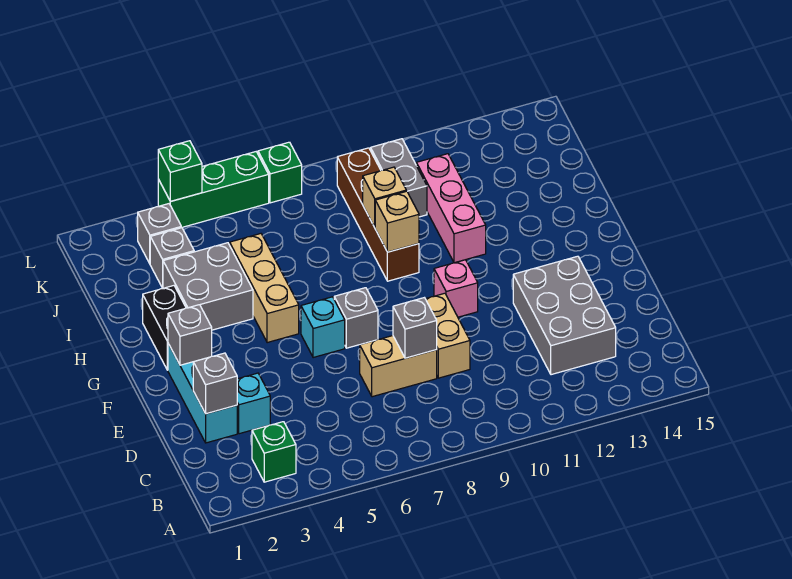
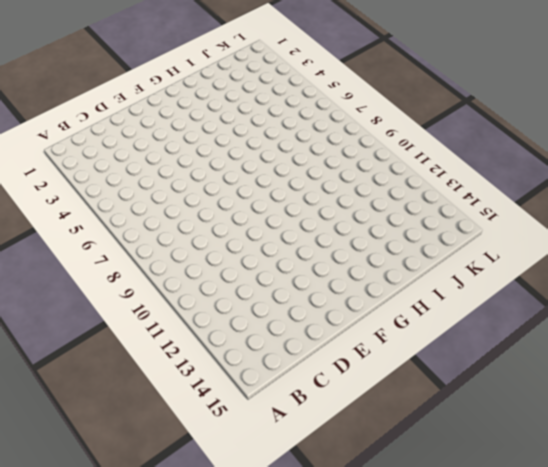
none -> green 1x1 brick [252,422,296,482]
none -> grey 2x3 brick [513,256,616,375]
none -> cyan 1x3 brick [168,344,237,443]

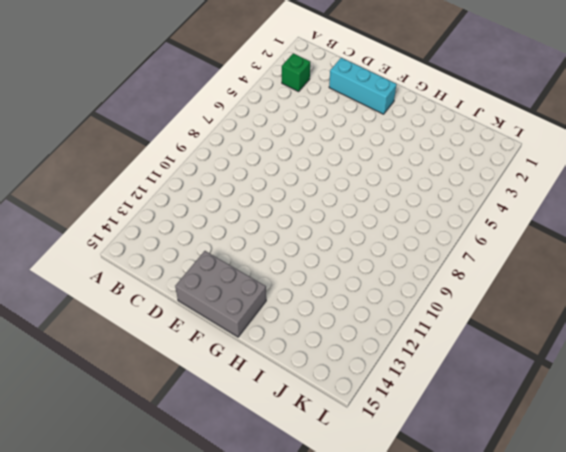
grey 2x3 brick [175,251,266,337] -> grey 2x3 brick moved to [513,256,616,375]
none -> cyan 1x1 brick [237,373,270,434]
none -> tan 1x2 brick [360,336,437,397]
none -> tan 1x2 brick [426,293,470,378]

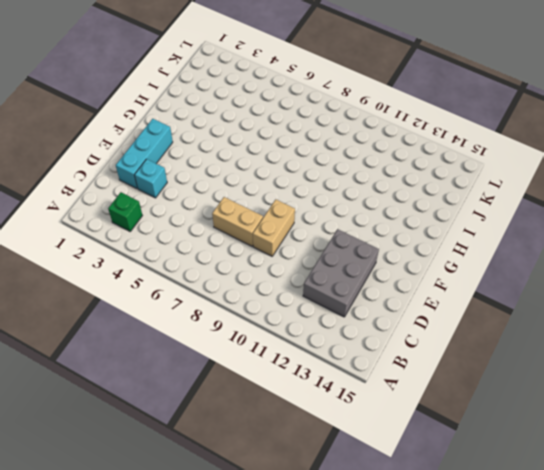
none -> cyan 1x1 brick [301,297,345,358]
none -> grey 1x1 brick [334,288,378,348]
none -> pink 1x1 brick [434,260,478,317]

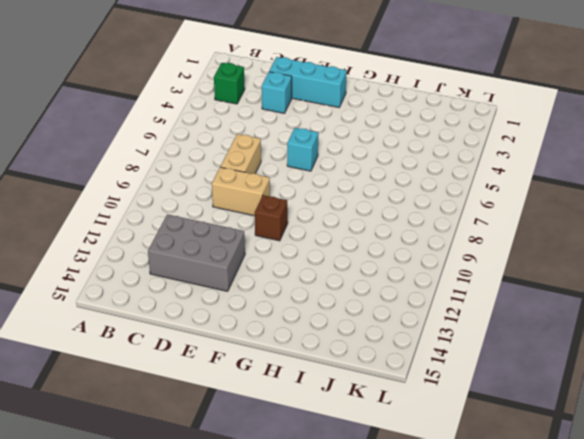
brown 1x1 brick [255,195,288,241] -> pink 1x1 brick [434,260,478,317]
none -> grey 1x1 brick [334,288,378,348]
none -> black 1x2 brick [143,286,186,370]
none -> tan 1x3 brick [230,234,299,343]

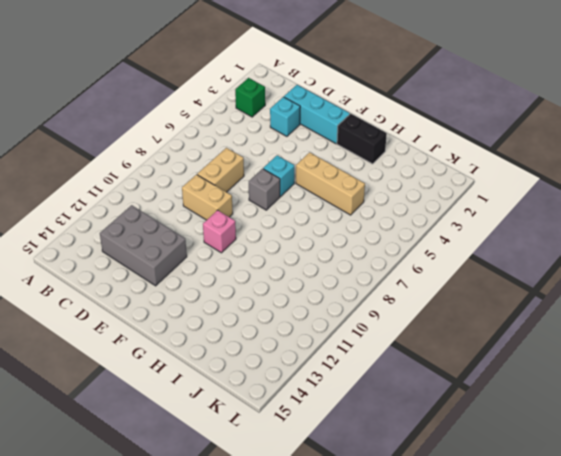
none -> grey 2x2 brick [163,243,253,330]
none -> brown 1x4 brick [337,148,419,281]
none -> pink 1x3 brick [416,154,486,263]

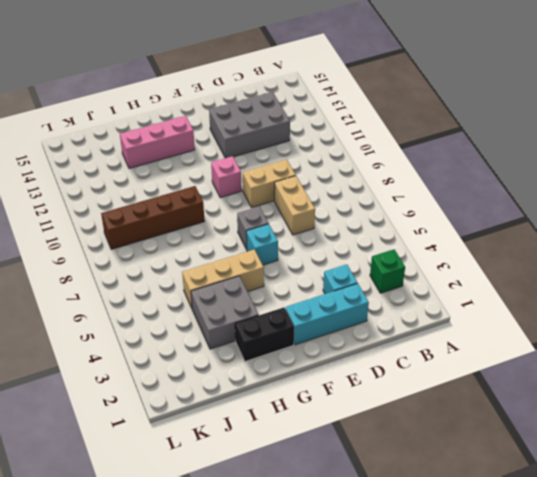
pink 1x3 brick [120,116,195,168] -> pink 1x3 brick moved to [416,154,486,263]
none -> grey 1x1 brick [150,228,194,288]
none -> grey 1x2 brick [371,139,427,217]
none -> grey 1x1 brick [138,204,181,263]

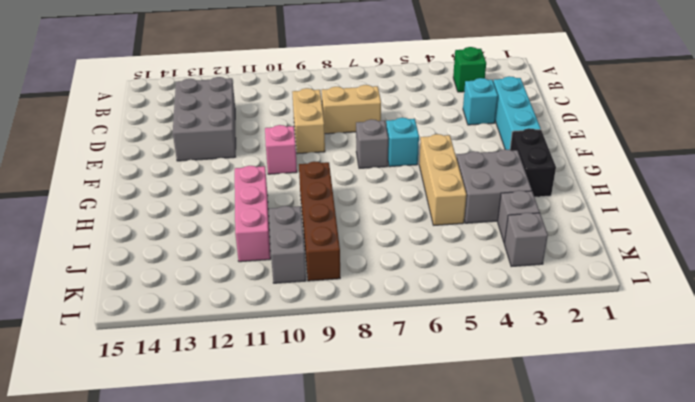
none -> green 1x3 brick [158,152,269,228]
none -> green 1x1 brick [258,142,302,203]
none -> grey 1x1 brick [193,353,237,414]

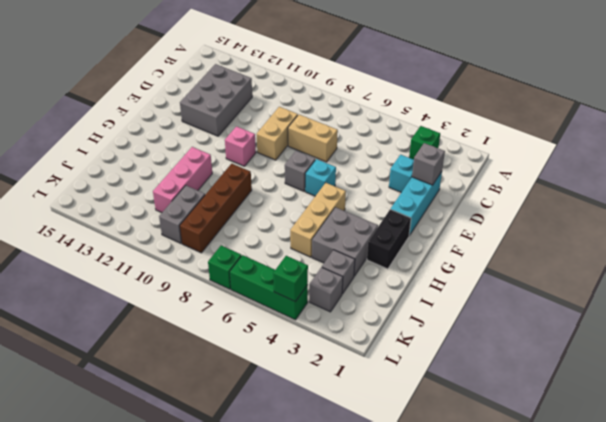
none -> grey 1x1 brick [393,298,437,358]
none -> grey 1x1 brick [168,305,212,365]
none -> tan 1x1 brick [375,191,419,252]

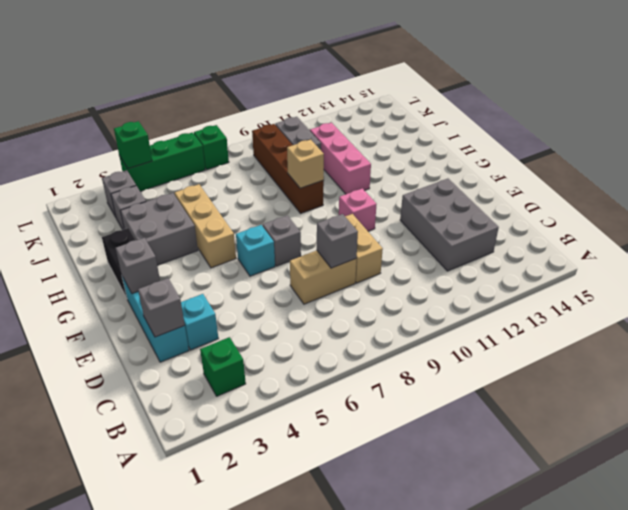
none -> tan 1x1 brick [363,167,406,227]

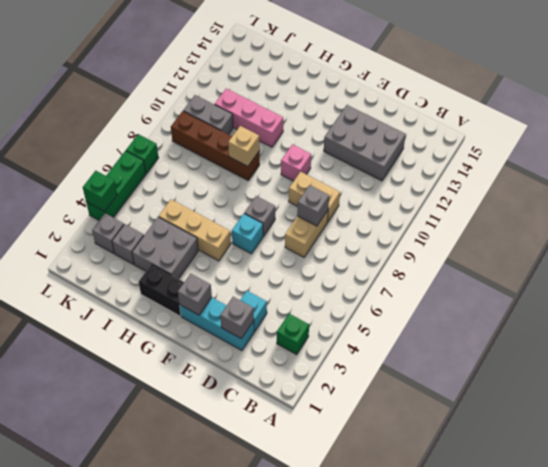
none -> tan 1x1 brick [363,167,406,227]

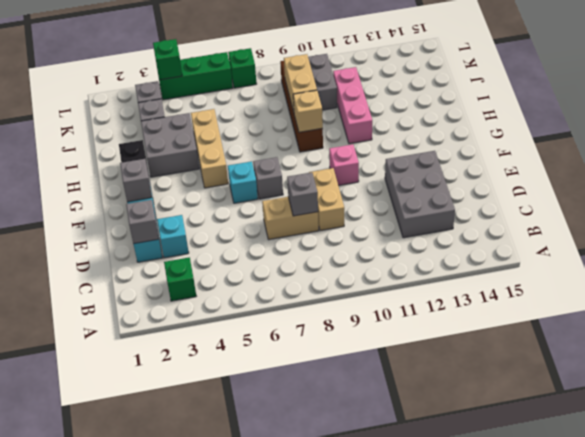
tan 1x2 brick [284,54,317,112] -> tan 1x1 brick [363,167,406,227]

